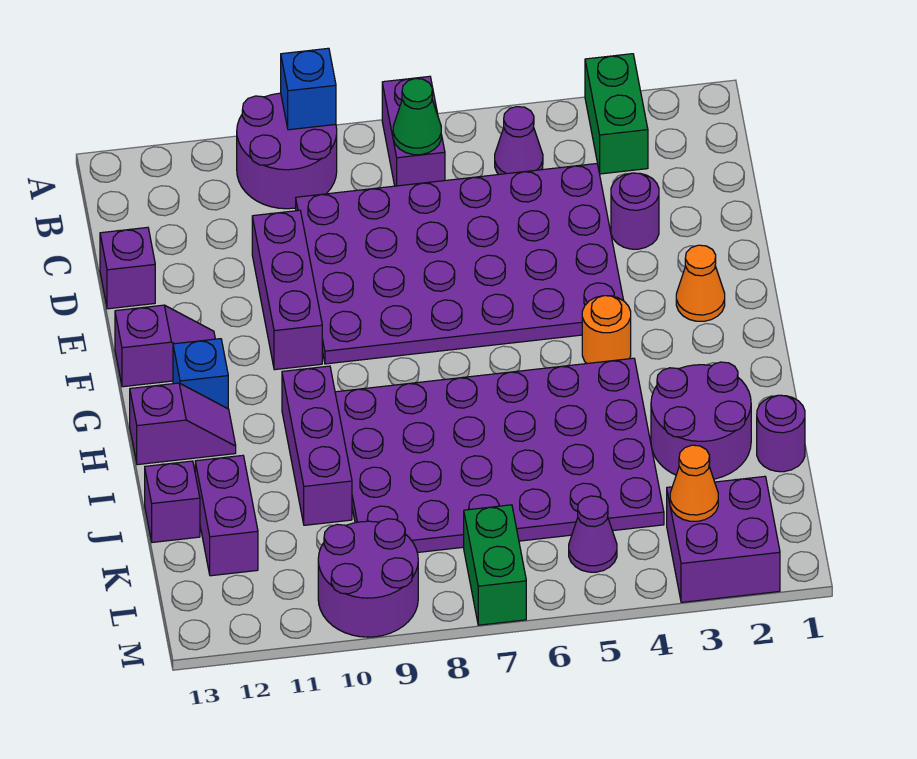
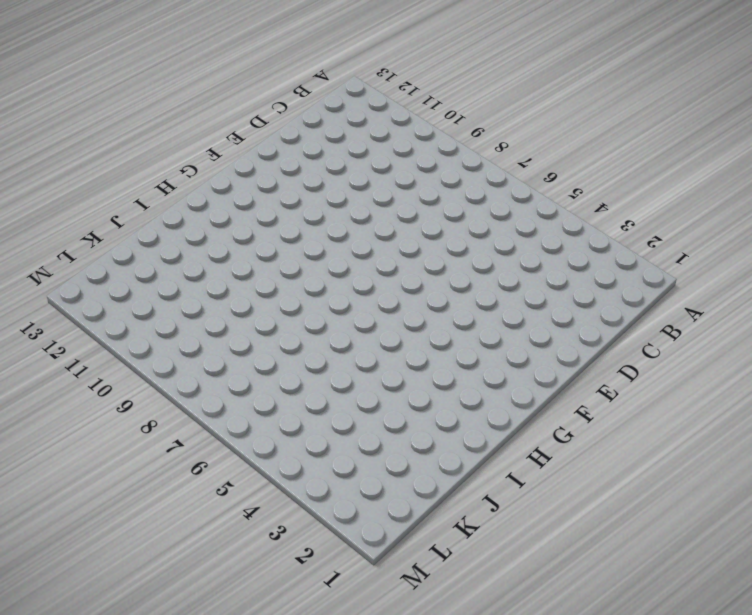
none -> green 1x2 brick [585,54,648,174]
none -> purple 1x2 brick [382,76,445,186]
none -> purple 2x2 round brick [237,93,337,209]

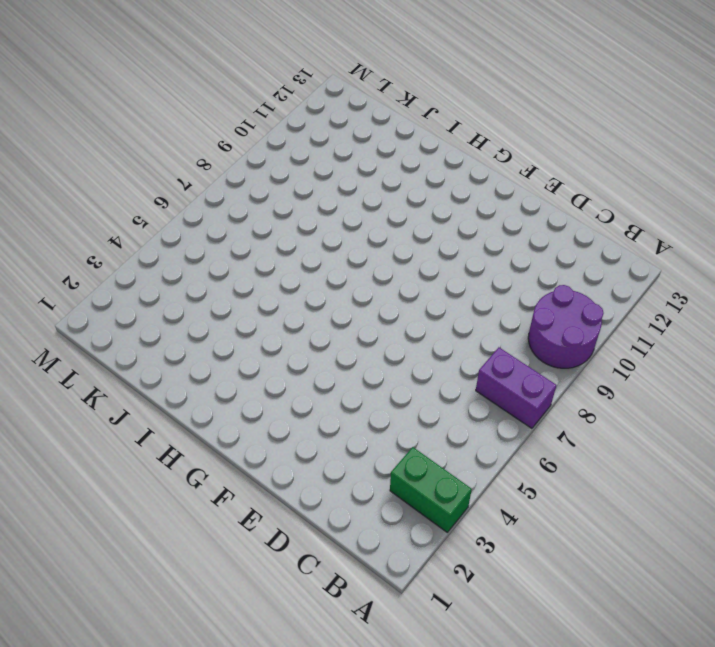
none -> purple 1x1 cone [495,107,543,174]
none -> purple 4x6 plate [296,164,624,364]
none -> purple 1x1 round brick [611,173,659,249]

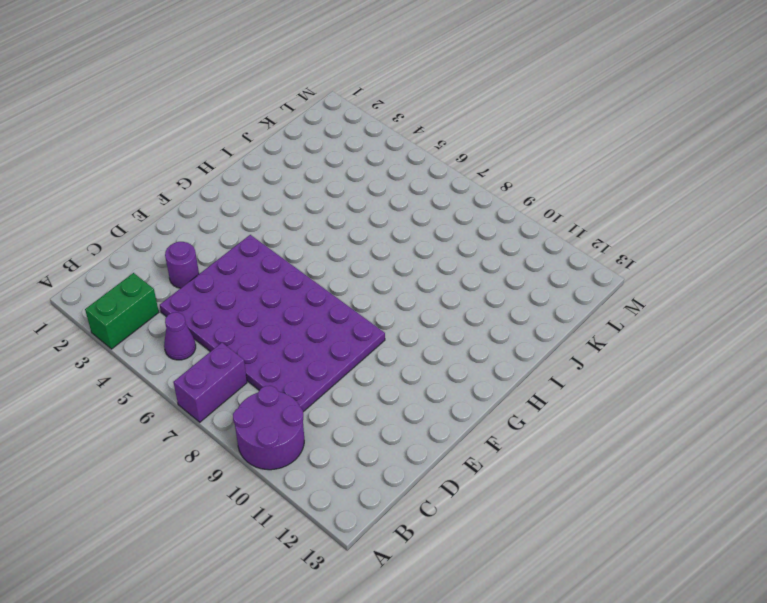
none -> purple 1x3 brick [252,210,322,370]
none -> purple 1x1 brick [100,227,155,309]
none -> orange 1x1 cone [676,245,725,321]

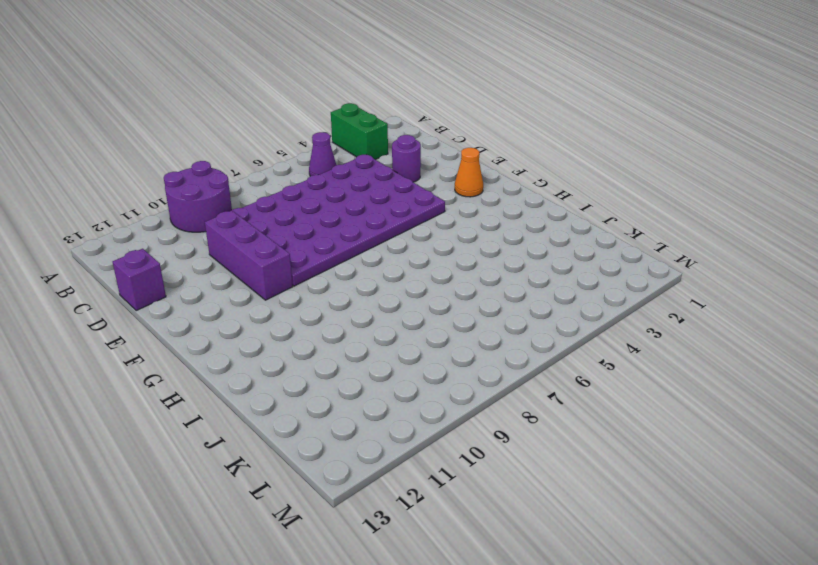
none -> purple 1x2 brick [382,76,445,186]
none -> purple 1x2 slope [115,305,215,387]
none -> orange 1x1 round brick [582,296,631,364]

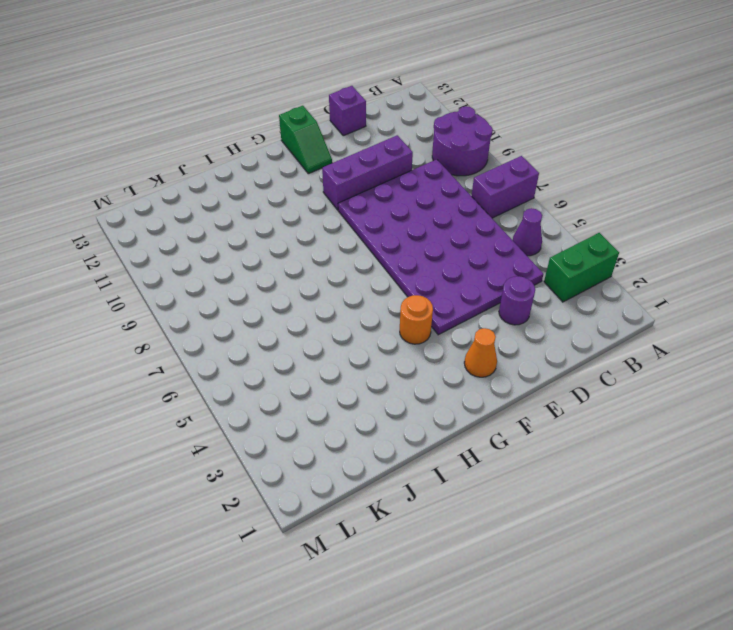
green 1x2 slope [279,106,332,174] -> purple 1x2 slope [115,305,215,387]
none -> blue 1x1 brick [173,339,228,409]
none -> purple 4x6 plate [335,358,664,553]
none -> purple 1x3 brick [282,366,352,525]

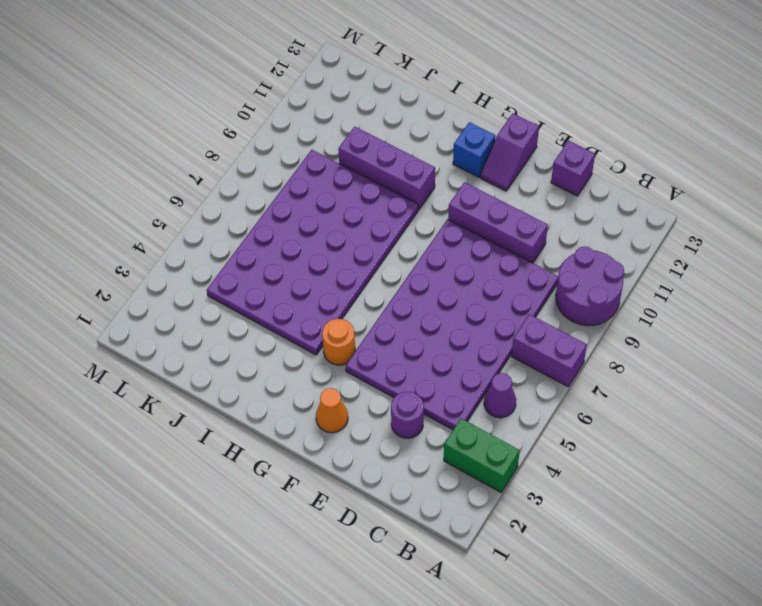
none -> purple 1x2 slope [130,383,236,465]
none -> purple 2x2 round brick [651,362,751,479]
none -> purple 1x1 round brick [757,395,805,472]

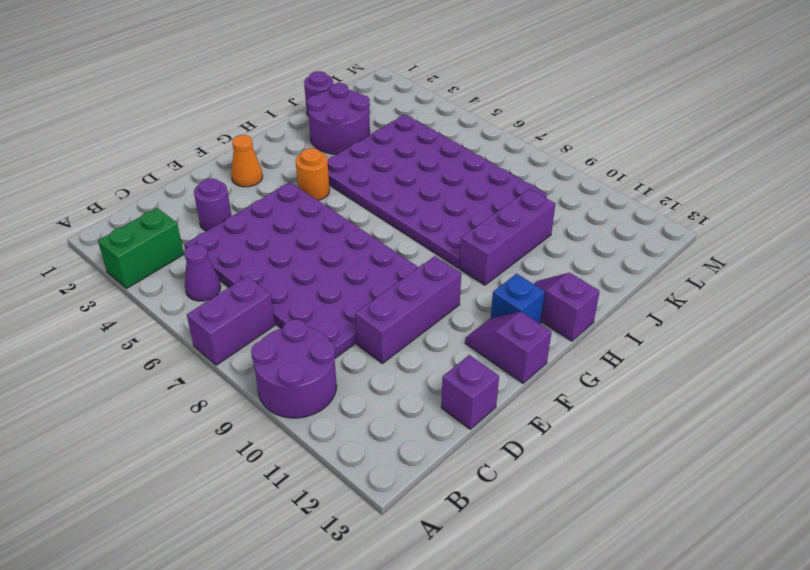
none -> purple 1x2 brick [195,455,258,576]
none -> purple 1x1 brick [145,461,200,542]
none -> purple 2x2 brick [667,476,780,602]

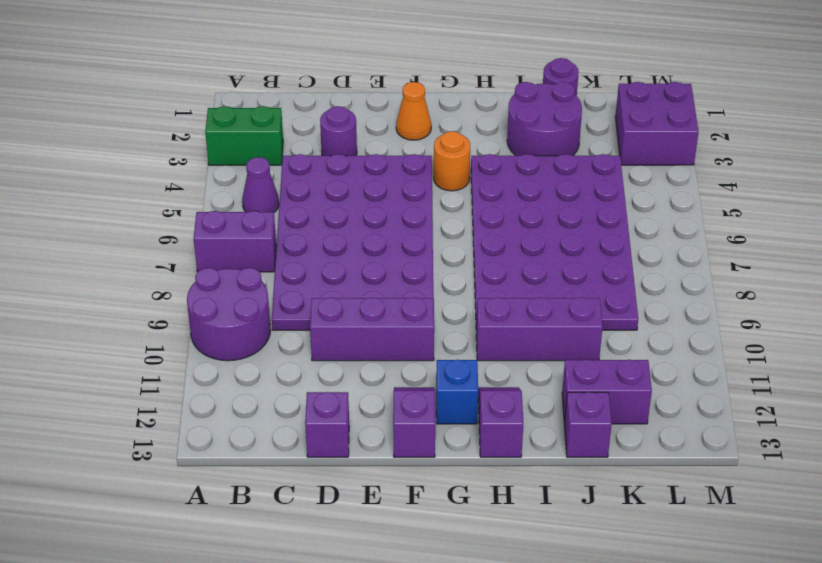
none -> purple 1x1 cone [569,496,617,572]
none -> green 1x2 brick [464,505,526,625]
none -> purple 2x2 round brick [318,519,418,637]

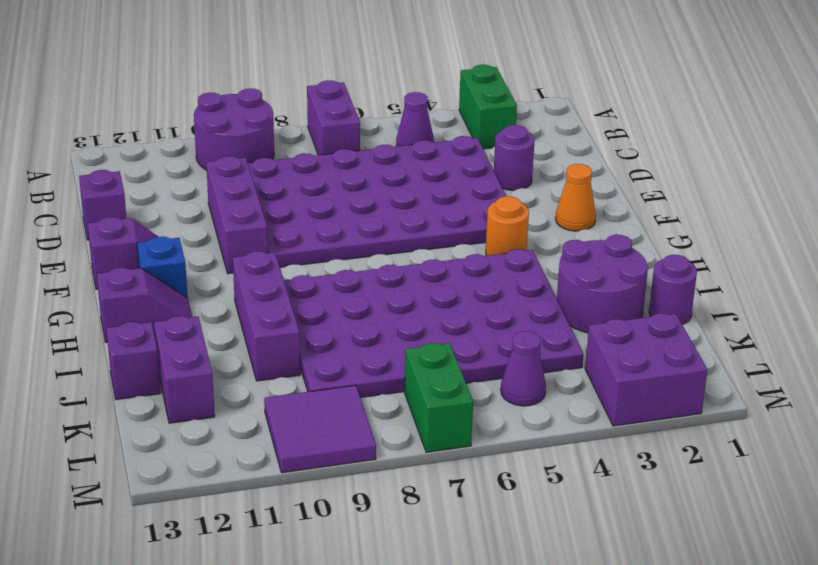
purple 2x2 tile [264,385,376,473] -> purple 2x2 round brick [318,519,418,637]
none -> blue 1x1 brick [281,48,336,130]
none -> green 1x1 cone [393,79,441,155]
none -> orange 1x1 cone [670,445,718,521]

